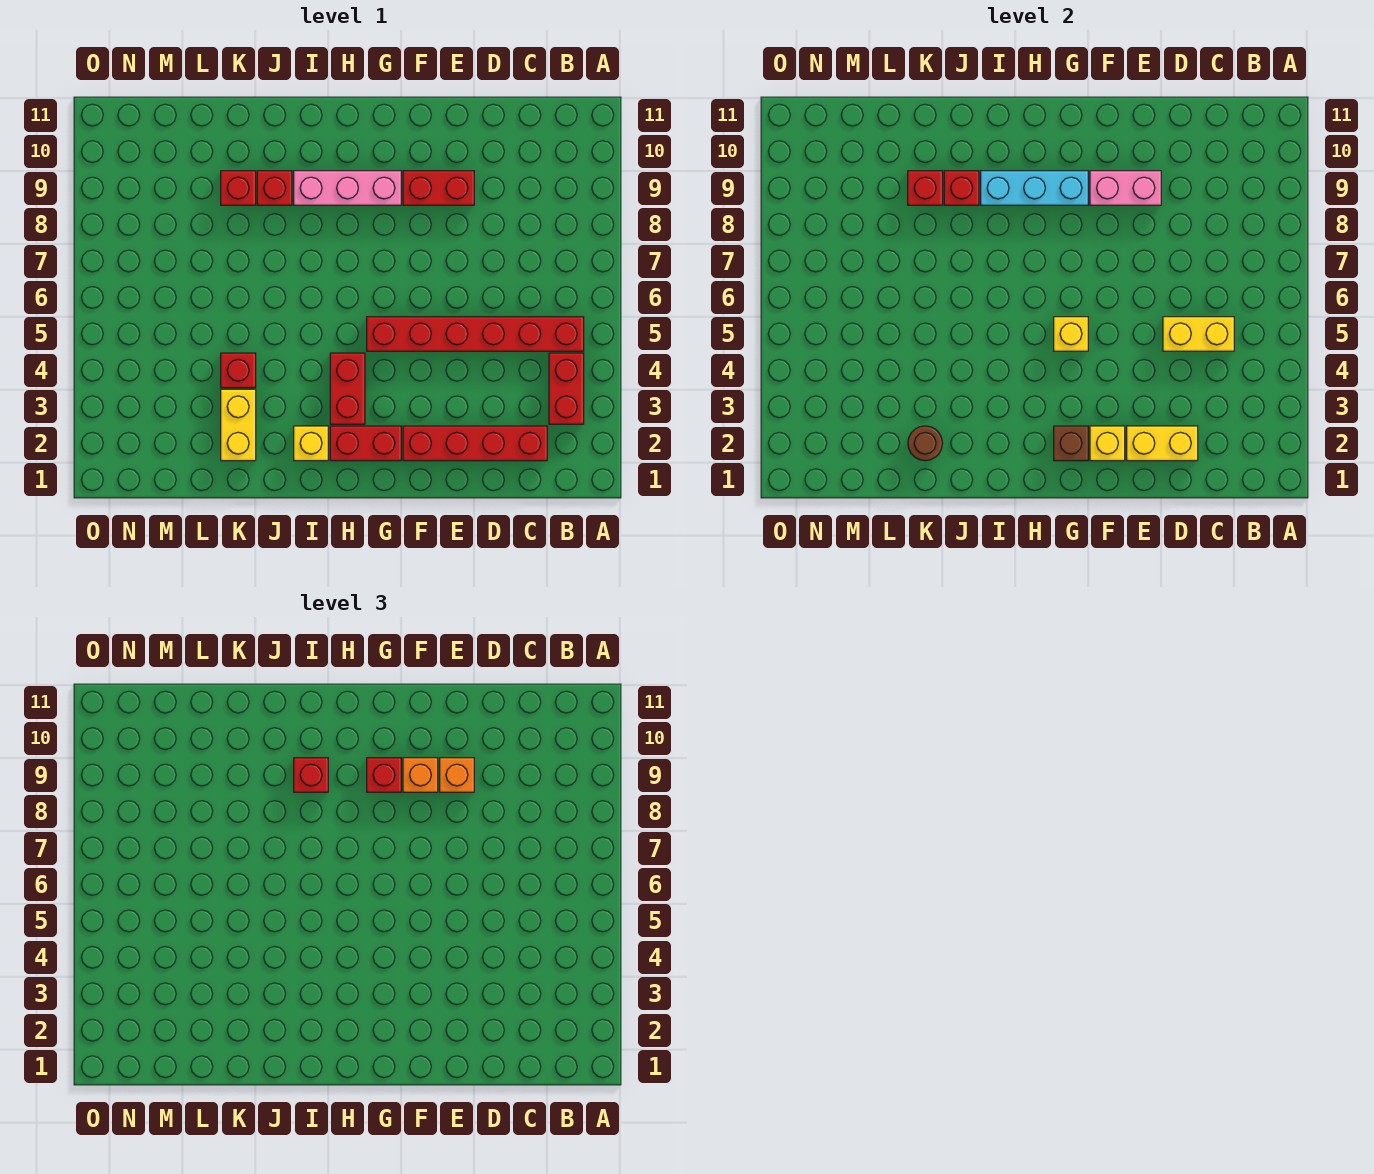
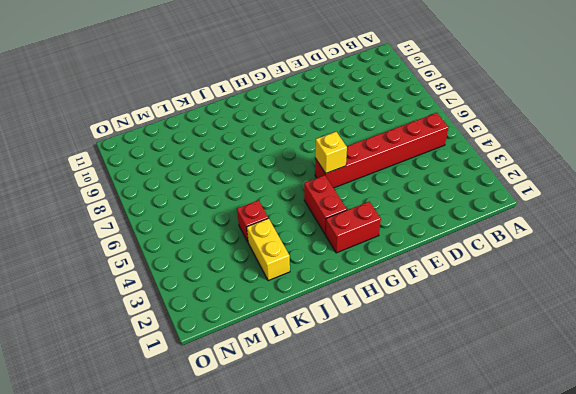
none -> red 1x2 brick [549,353,584,424]
none -> red 1x4 brick [403,426,547,461]
none -> red 1x2 brick [403,171,474,205]

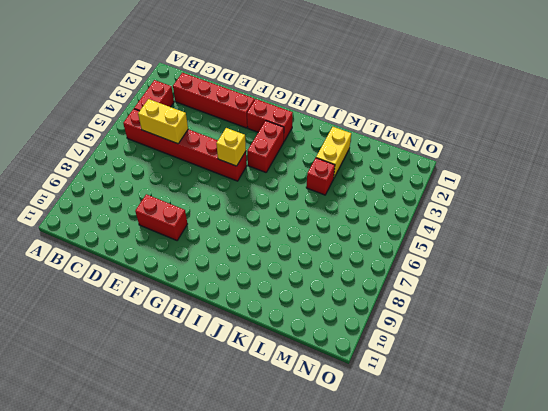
none -> pink 1x3 brick [294,171,401,205]
none -> yellow 1x1 brick [294,426,328,461]
none -> red 1x1 brick [257,171,292,205]

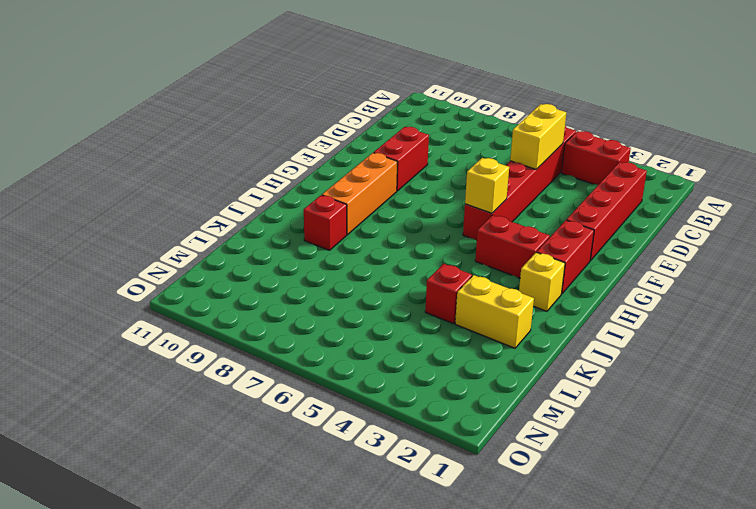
orange 1x3 brick [322,153,397,235] -> pink 1x3 brick [294,171,401,205]
none -> red 1x1 brick [221,171,256,205]
none -> yellow 1x2 brick [1127,426,1198,461]
none -> pink 1x2 brick [1090,171,1161,205]

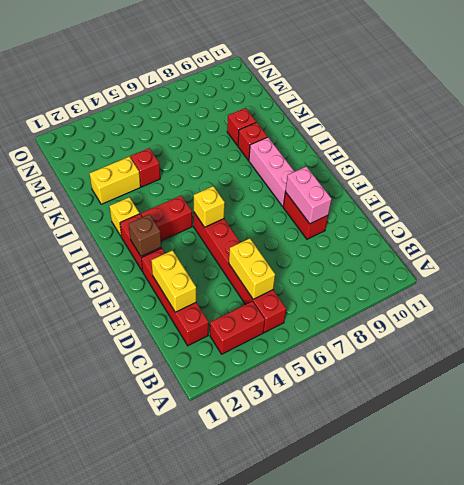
none -> yellow 1x1 brick [1090,426,1125,461]
none -> cyan 1x3 brick [981,171,1088,205]
none -> red 1x1 brick [944,171,979,205]

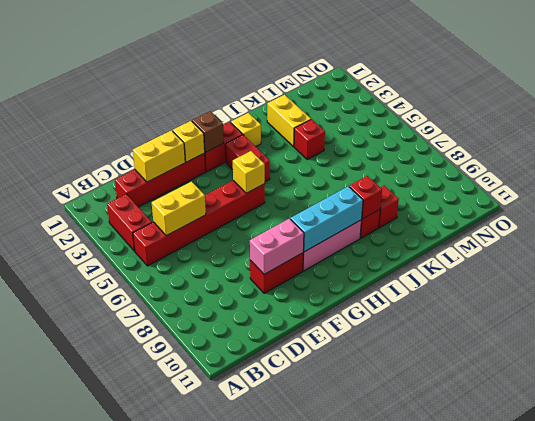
none -> brown 1x1 round brick [908,426,943,461]
none -> red 1x1 brick [908,171,943,205]
none -> orange 1x1 brick [440,758,474,792]

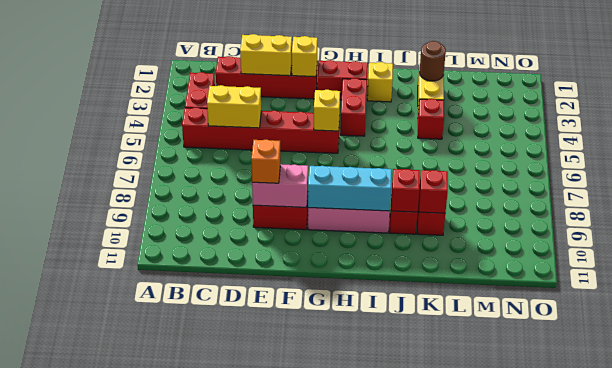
none -> brown 1x1 brick [1054,426,1088,461]
none -> orange 1x1 brick [403,758,438,792]
none -> red 1x1 brick [367,758,401,792]

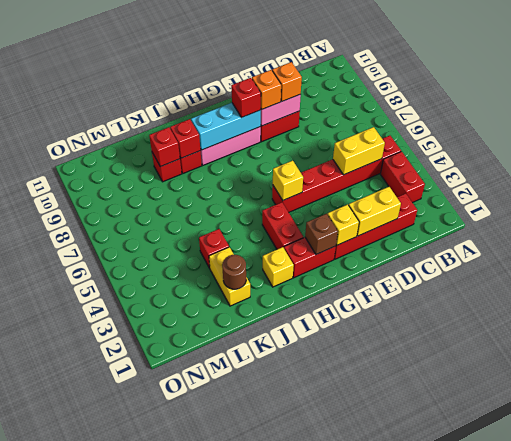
none -> red 1x1 brick [294,758,328,792]

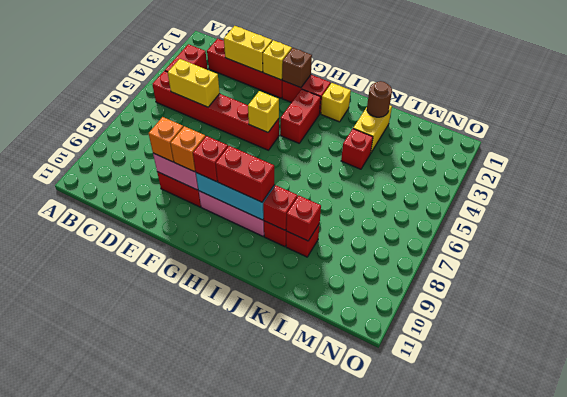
red 1x2 brick [216,146,274,202] -> red 1x1 brick [294,758,328,792]

